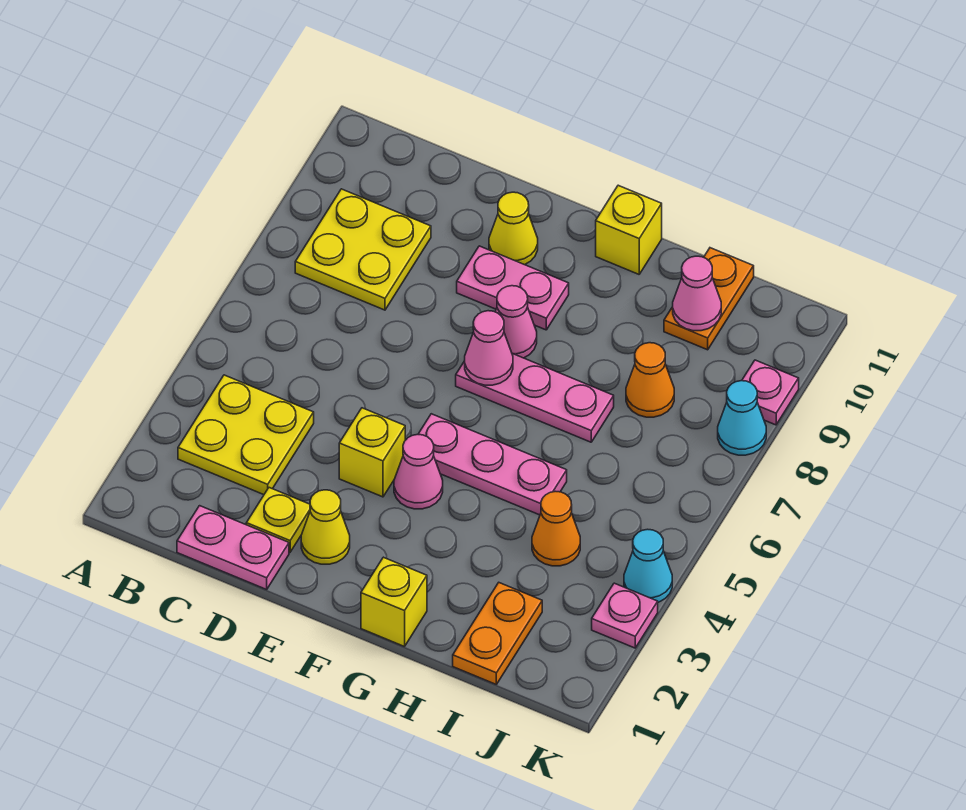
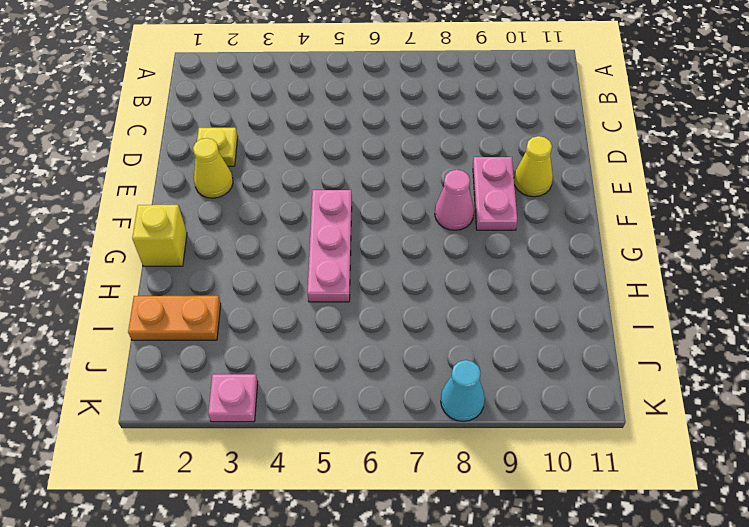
none -> yellow 2x2 plate [178,375,314,495]
none -> yellow 2x2 plate [295,189,431,310]
none -> pink 1x2 plate [177,506,289,589]

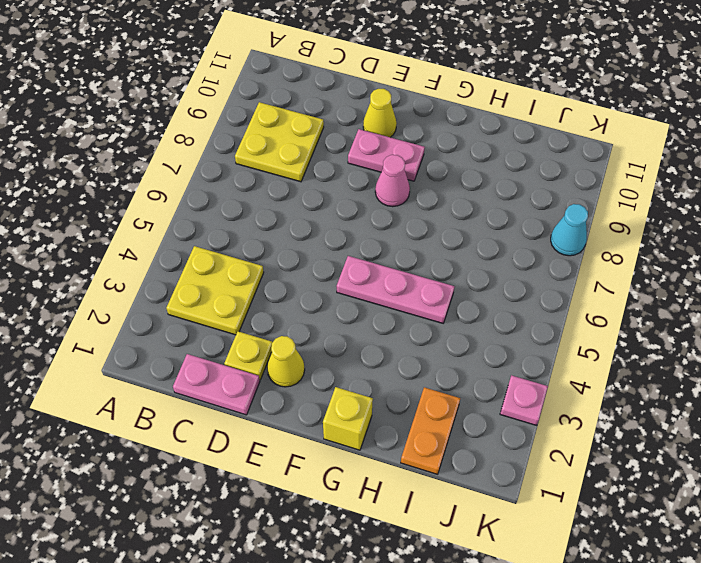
none -> yellow 1x1 brick [339,408,405,497]
none -> pink 1x1 cone [394,434,443,509]
none -> pink 1x3 plate [456,354,614,442]

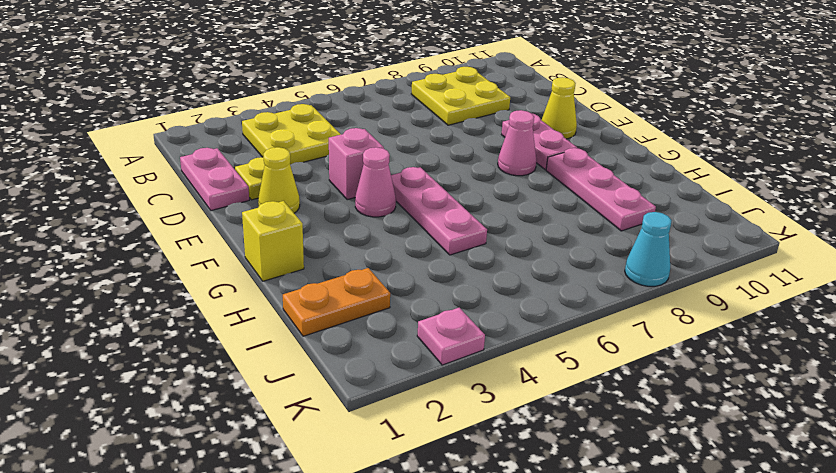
pink 1x1 brick [329,128,384,200] -> yellow 1x1 brick [339,408,405,497]
pink 1x3 plate [546,148,656,231] -> pink 1x3 plate moved to [456,354,614,442]
none -> yellow 1x1 brick [596,185,662,274]
none -> orange 1x1 cone [532,491,580,566]
none -> orange 1x1 cone [626,343,674,417]

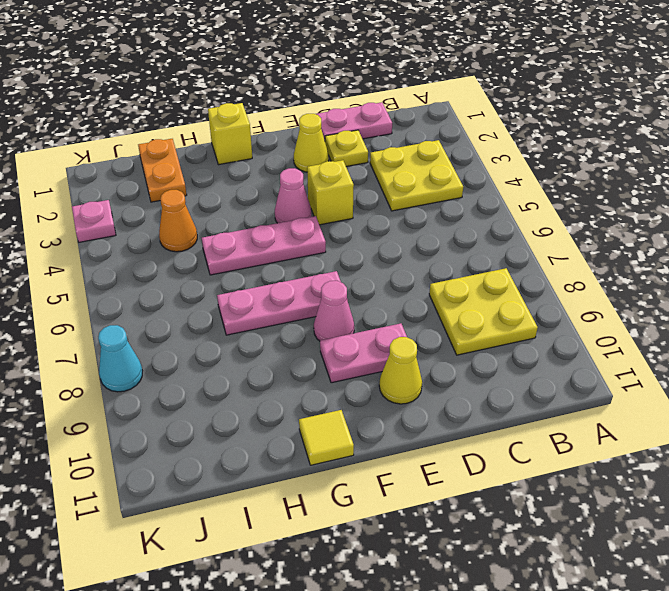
yellow 1x1 tile [299,410,354,465] -> yellow 1x1 brick [596,185,662,274]
none -> orange 1x1 cone [626,343,674,417]
none -> orange 1x2 plate [664,248,754,350]
none -> cyan 1x1 cone [624,529,672,602]

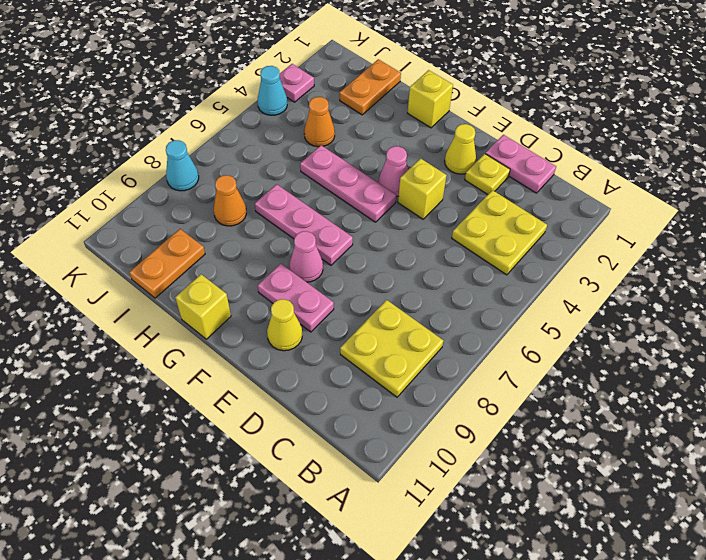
none -> pink 1x1 plate [742,360,799,425]
none -> pink 1x1 cone [465,311,513,385]
none -> pink 1x1 cone [673,256,721,331]

